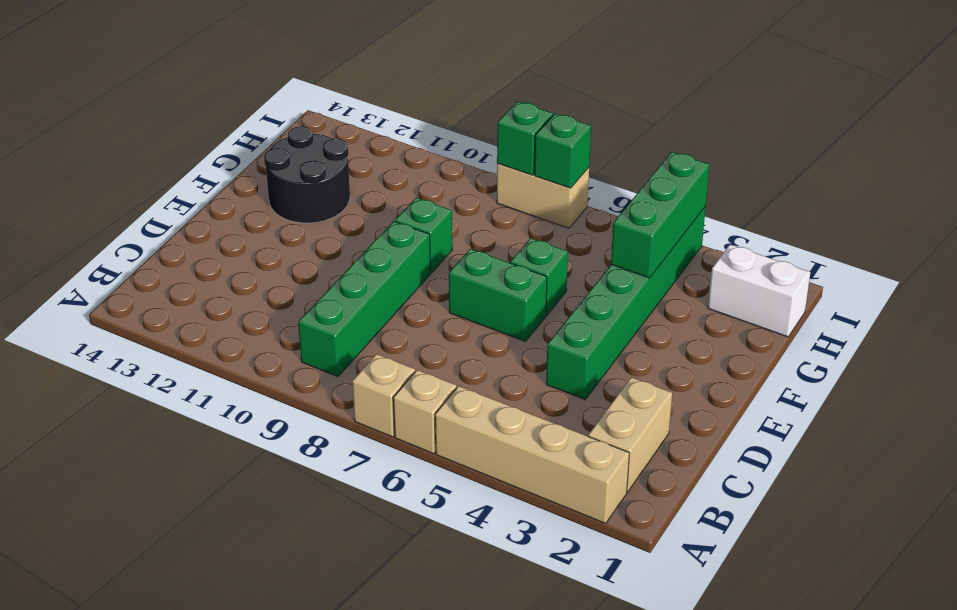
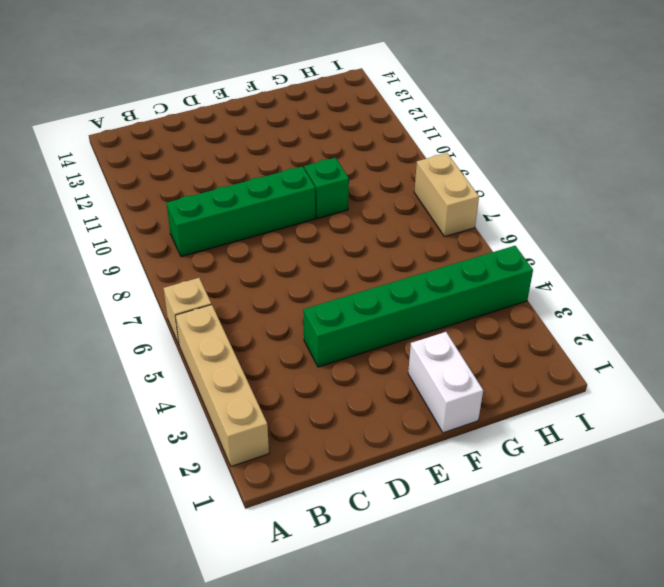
white 1x2 brick [408,332,483,433] -> white 1x2 brick moved to [708,245,810,337]
none -> tan 1x1 brick [352,354,415,437]
none -> tan 1x2 brick [588,377,672,492]
none -> green 1x2 brick [449,249,547,341]

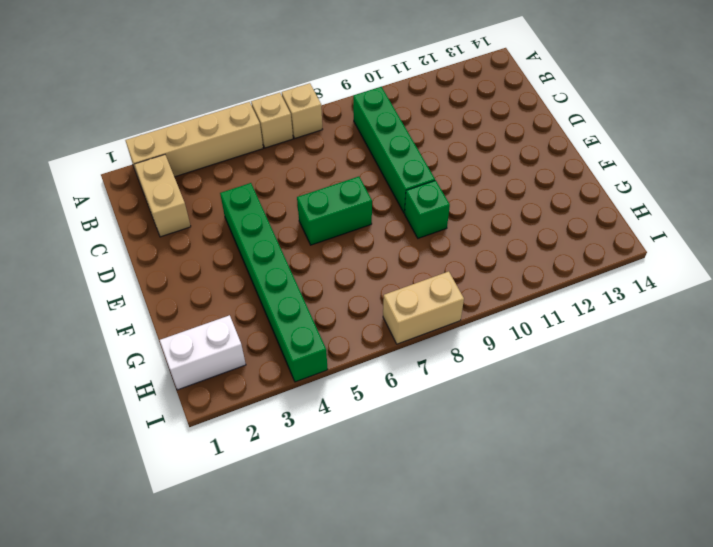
none -> green 1x1 brick [510,238,568,315]
none -> black 2x2 round brick [264,126,350,223]
none -> green 1x3 brick [611,152,710,278]

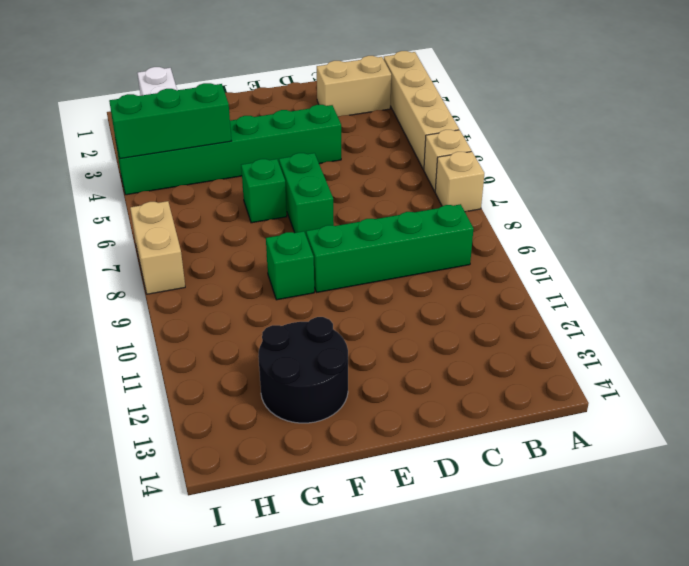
none -> green 1x1 brick [535,114,591,188]
none -> green 1x1 brick [497,102,553,175]

